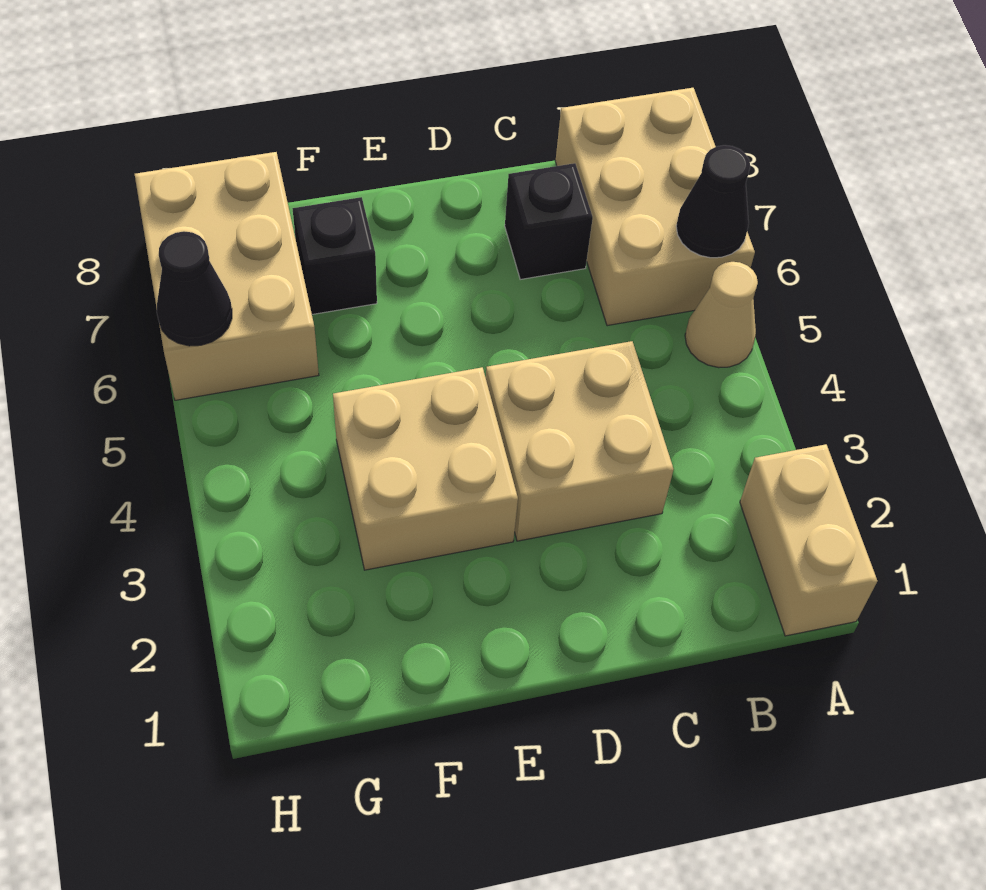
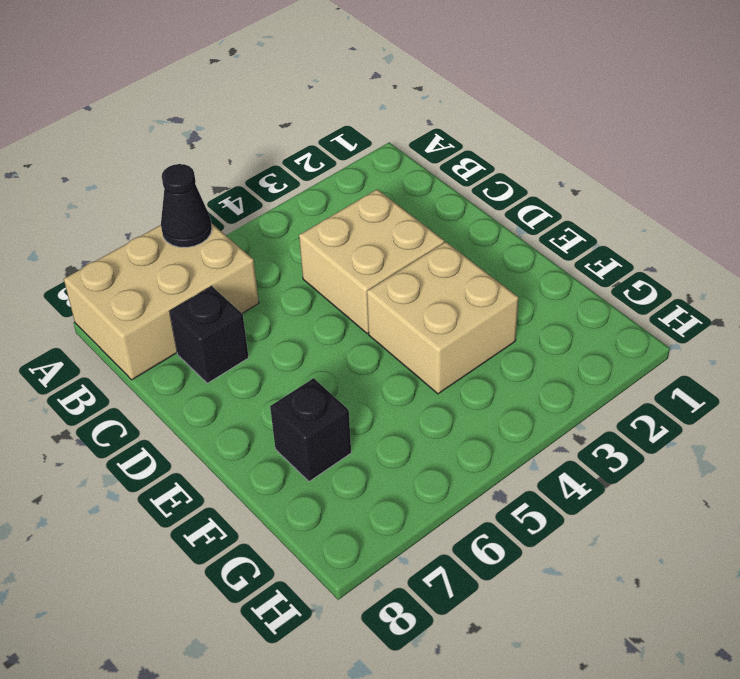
none -> tan 1x2 brick [740,444,877,636]
none -> tan 1x1 cone [685,262,758,368]

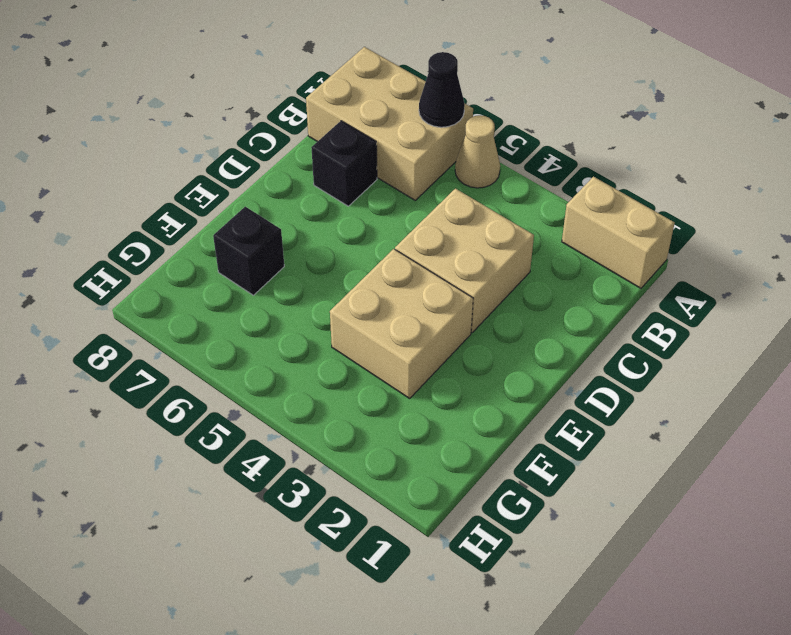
none -> tan 2x3 brick [135,152,319,400]
none -> black 1x1 cone [157,231,232,346]

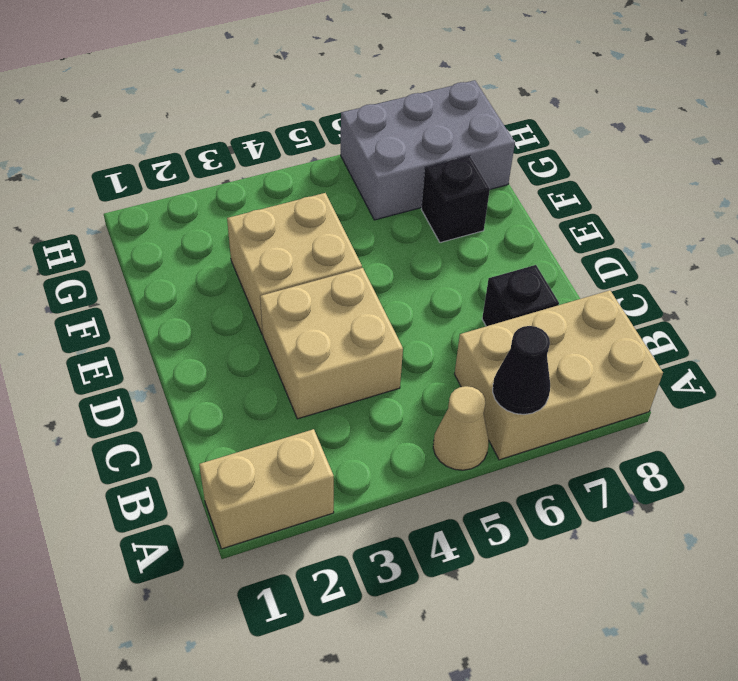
grey 2x3 brick [341,80,515,220] -> tan 2x3 brick [135,152,319,400]
none -> black 1x1 cone [157,231,232,346]

